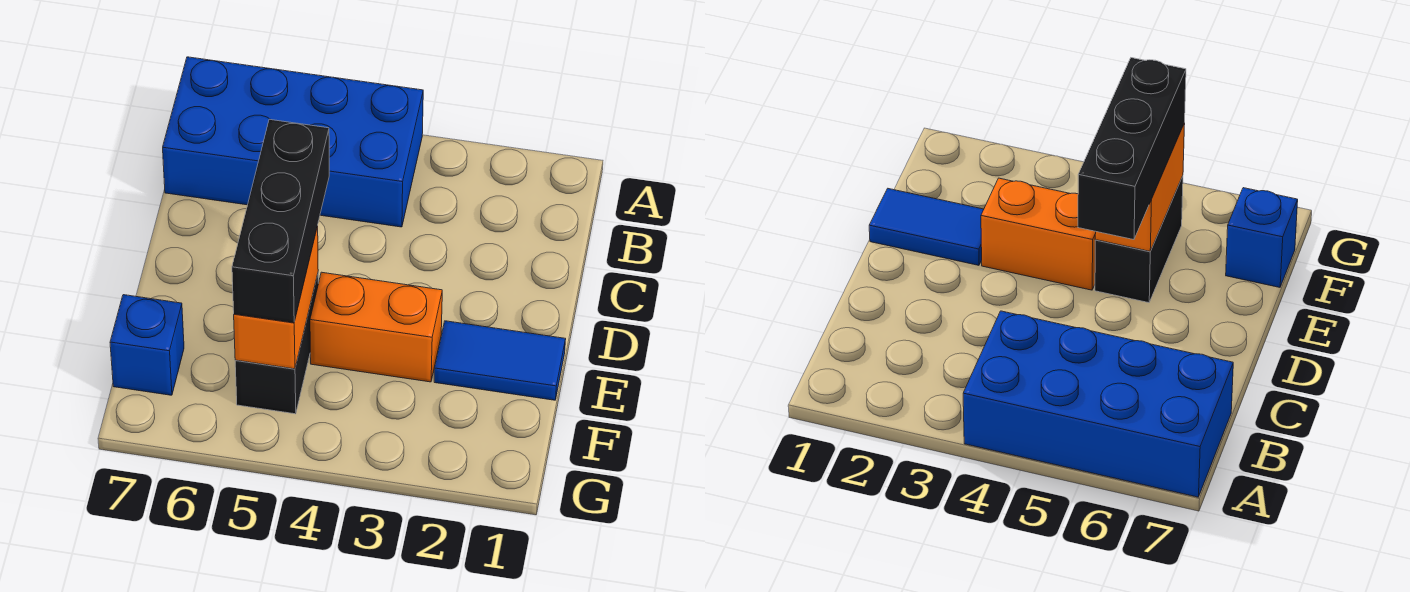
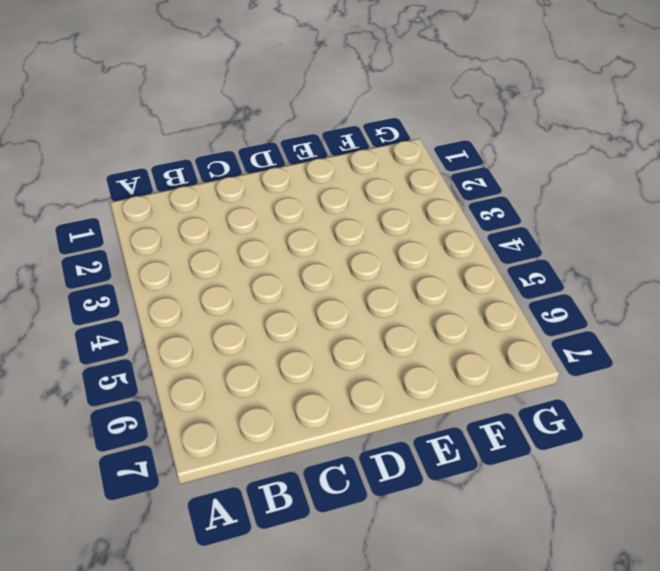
none -> blue 2x4 brick [163,57,423,227]
none -> blue 1x2 tile [434,321,566,400]

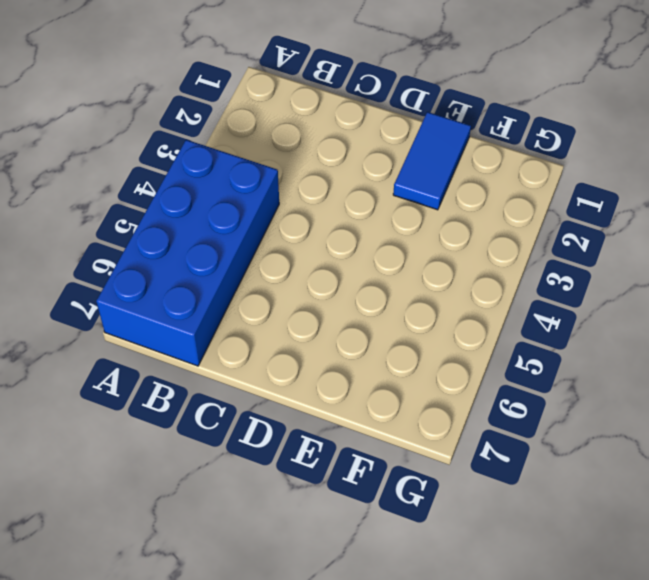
none -> orange 1x2 brick [310,272,442,382]
none -> black 1x2 brick [235,274,318,414]

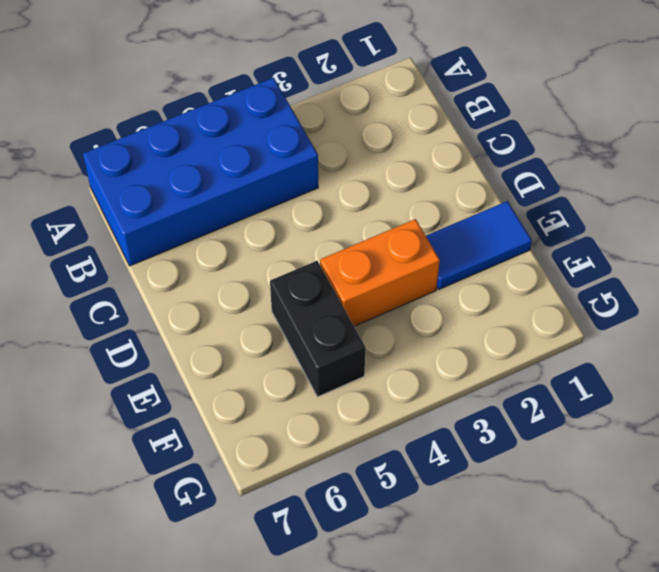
none -> blue 1x1 brick [110,295,184,395]
none -> orange 1x2 brick [234,226,318,369]

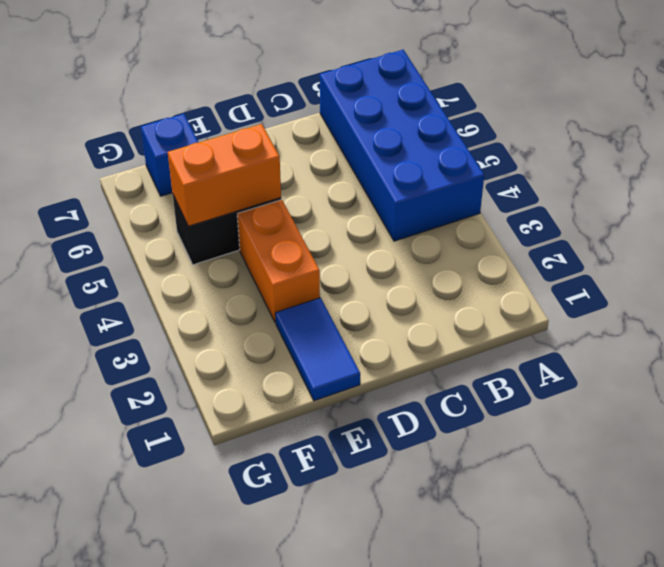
none -> black 1x3 brick [232,119,329,323]

